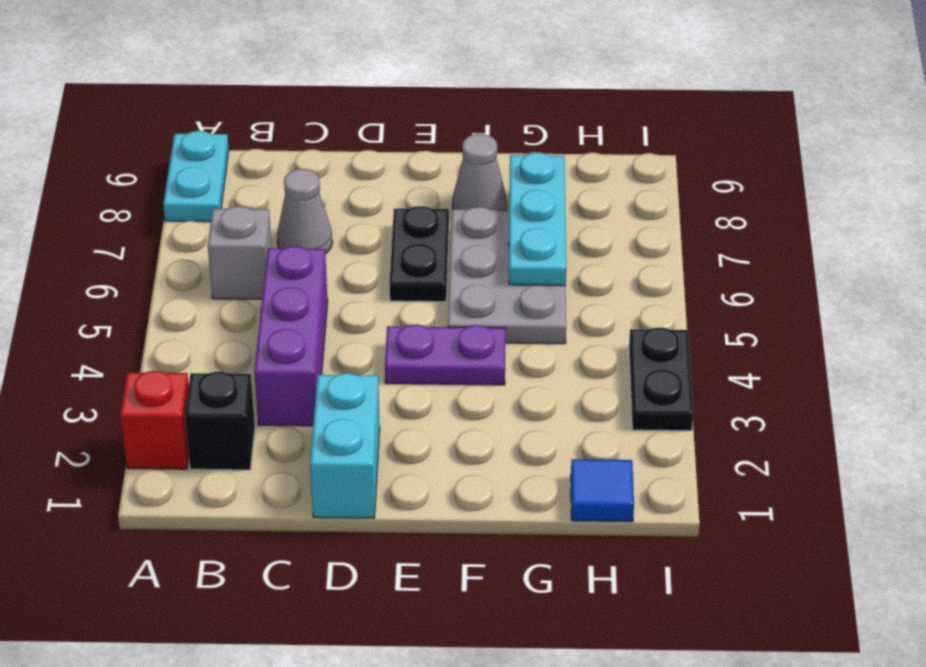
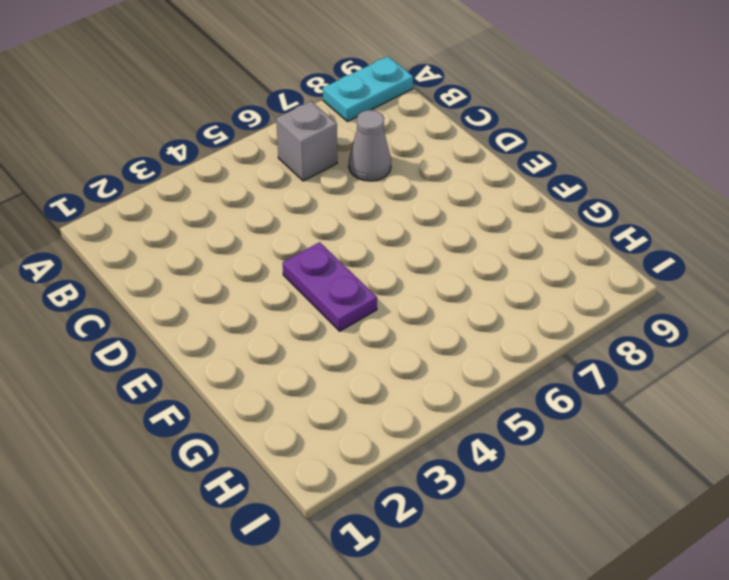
none -> red 1x1 brick [120,371,189,469]
none -> black 1x1 brick [185,372,255,470]
none -> purple 1x3 brick [254,246,328,426]

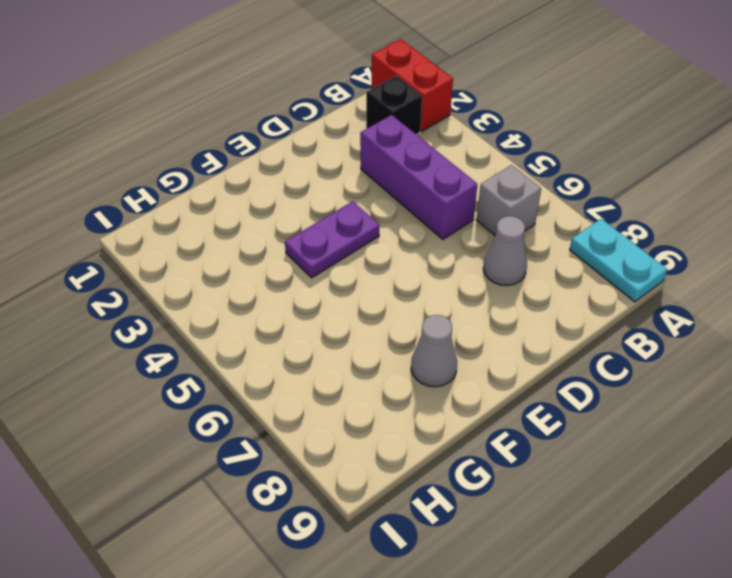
red 1x2 brick [372,39,453,131] -> red 1x1 brick [120,371,189,469]
none -> cyan 1x2 brick [310,373,380,518]
none -> black 1x2 plate [390,206,449,302]
none -> grey 2x3 plate [448,207,566,344]

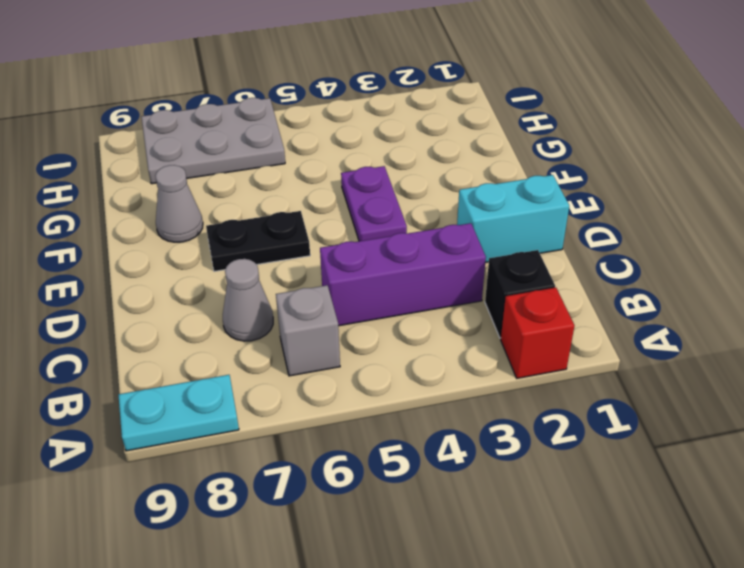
grey 2x3 plate [141,98,285,184] -> grey 2x3 plate moved to [448,207,566,344]
none -> blue 1x1 tile [571,459,634,522]
none -> black 1x2 plate [629,328,693,431]
none -> cyan 1x3 plate [509,153,566,285]

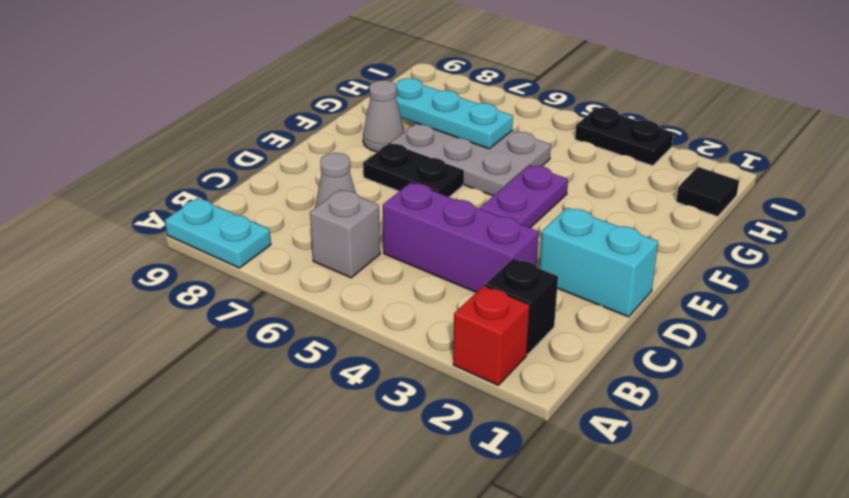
black 1x1 tile [676,167,739,217] -> blue 1x1 tile [571,459,634,522]

